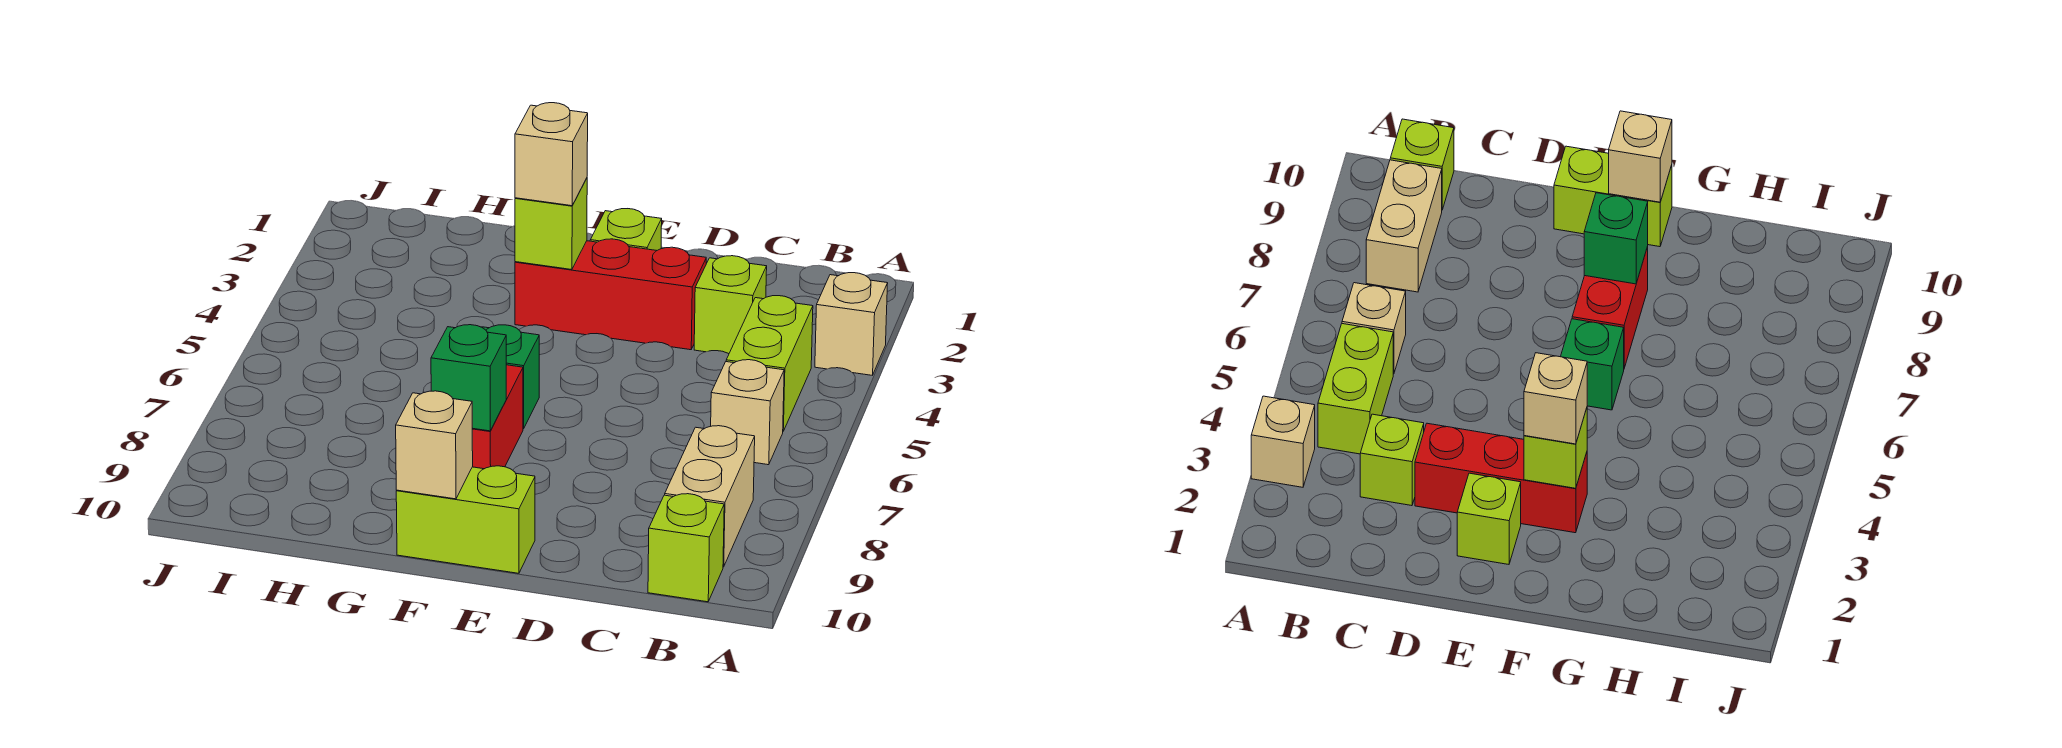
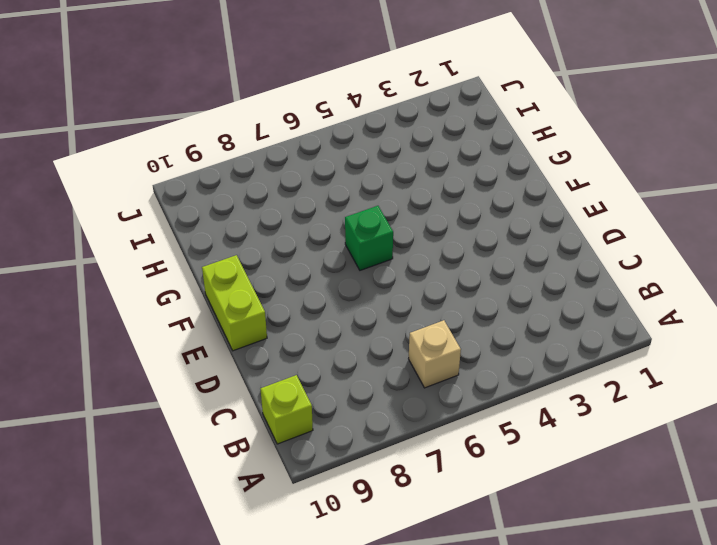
none -> tan 1x1 brick [815,273,888,375]
none -> lime 1x2 brick [726,296,813,431]
none -> tan 1x2 brick [665,426,755,567]

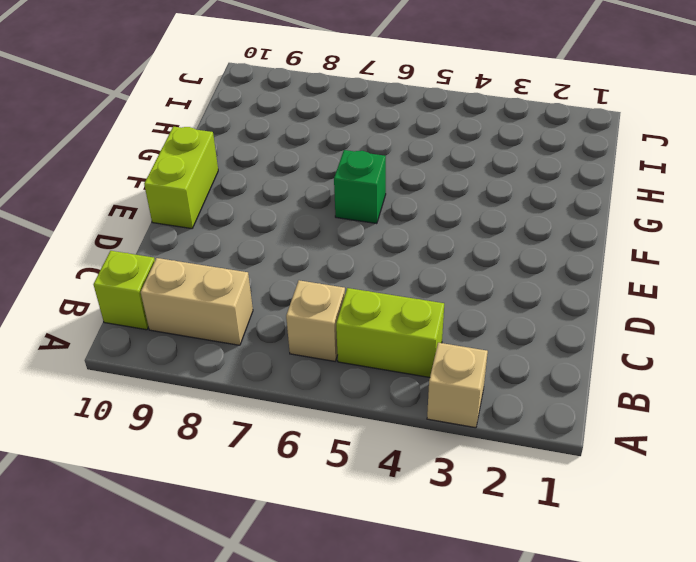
none -> lime 1x1 brick [694,256,767,354]
none -> red 1x3 brick [515,239,706,350]
none -> lime 1x1 brick [590,209,662,250]

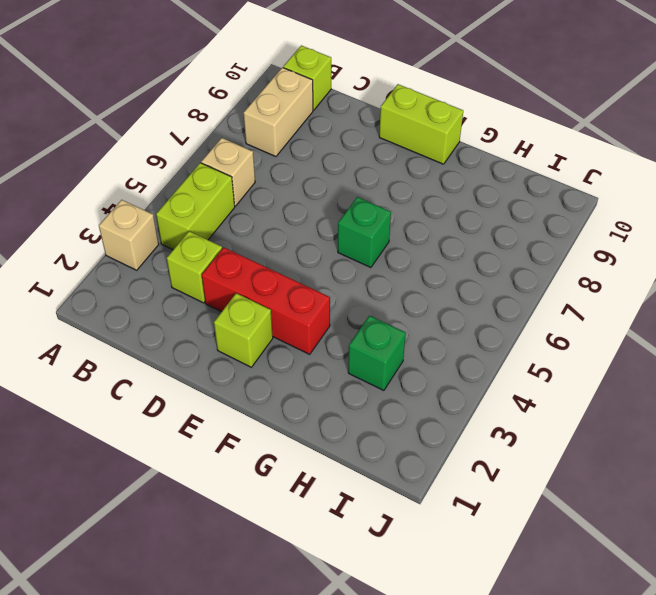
green 1x1 brick [348,316,406,391] -> green 1x1 brick moved to [431,325,506,431]
none -> red 1x2 brick [472,365,523,469]
none -> lime 1x1 brick [515,178,587,270]
none -> tan 1x1 brick [396,391,473,499]

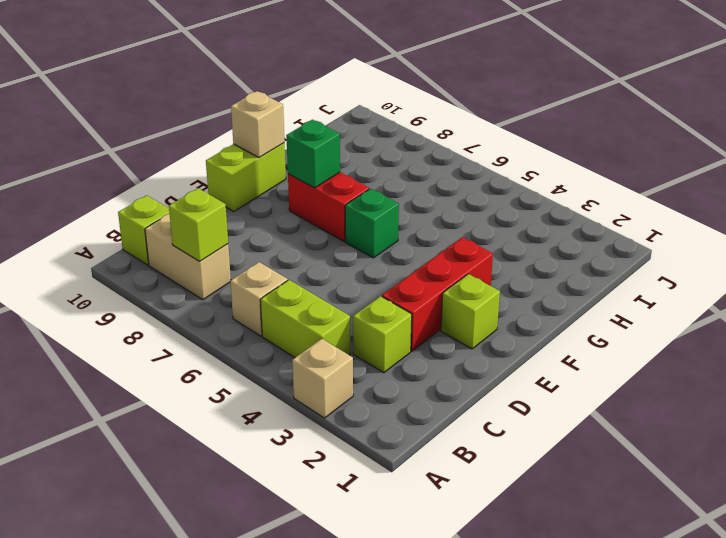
lime 1x1 brick [169,188,228,261] -> lime 1x1 brick moved to [515,178,587,270]
none -> tan 1x1 brick [515,103,588,206]

